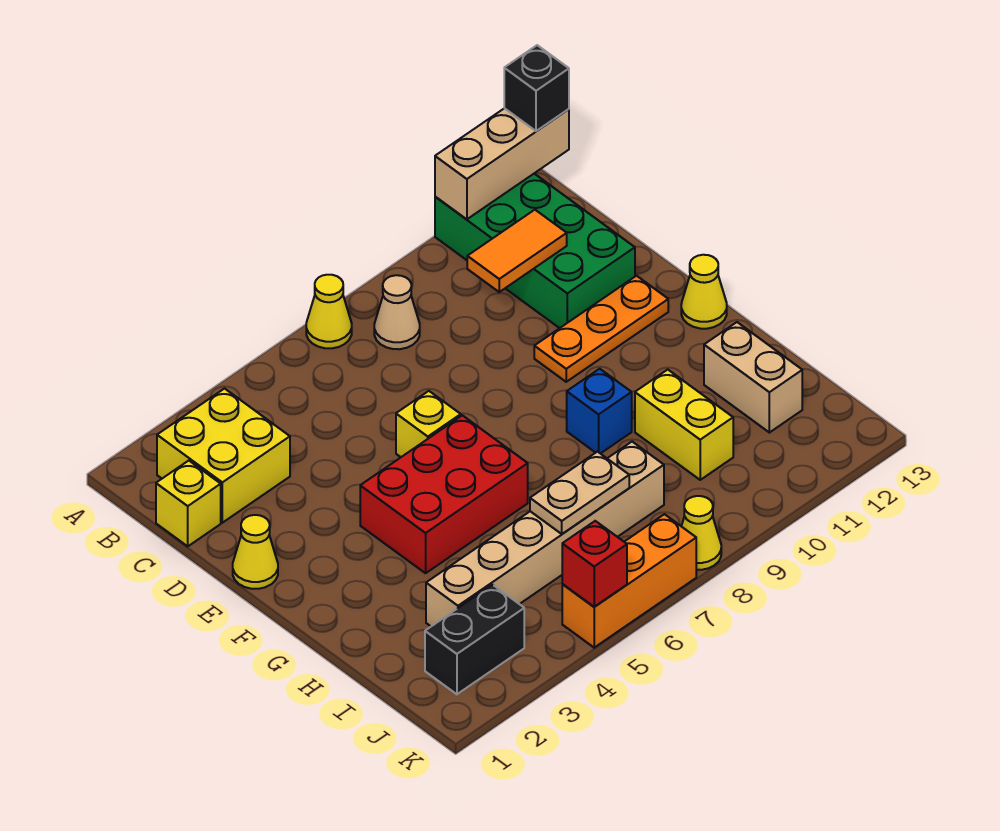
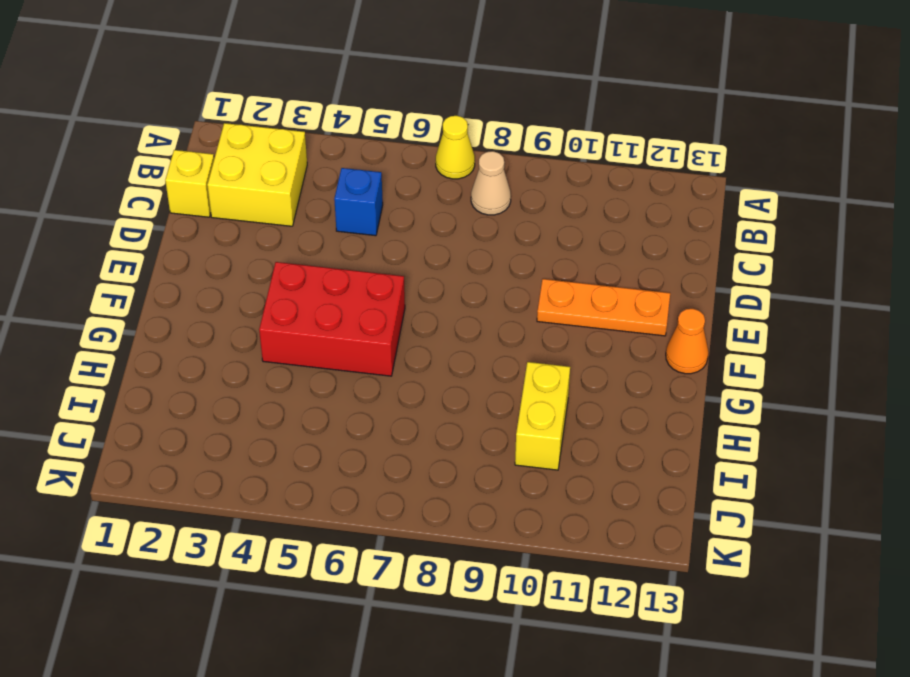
blue 1x1 brick [334,168,383,236] -> blue 1x1 brick moved to [567,369,632,454]
orange 1x1 cone [666,309,708,374] -> yellow 1x1 cone [681,255,727,329]
none -> green 2x4 brick [435,174,635,328]
none -> yellow 1x1 cone [233,515,278,589]
none -> yellow 1x1 brick [396,391,461,457]

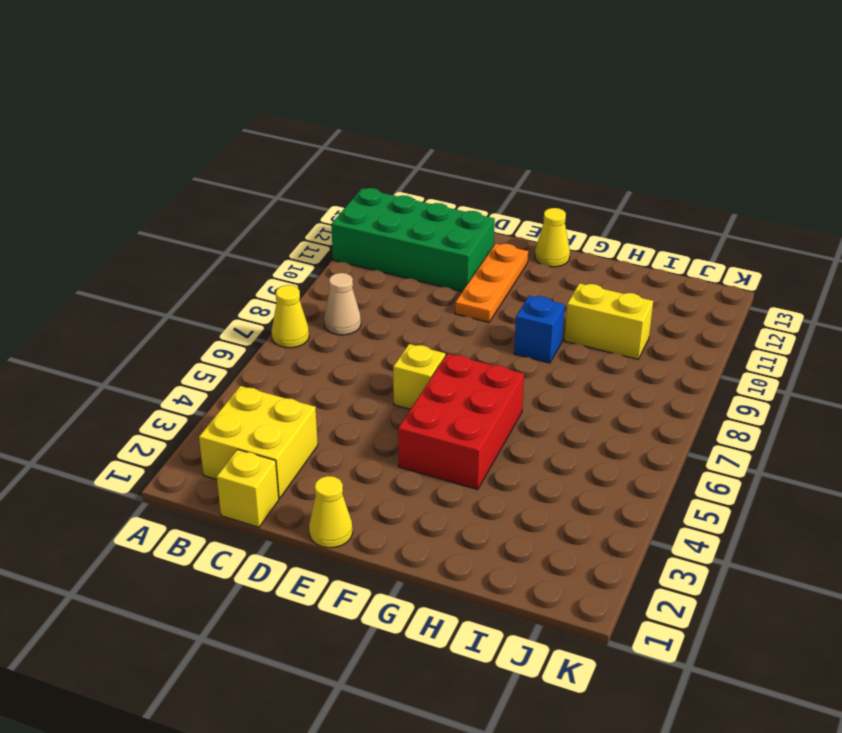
none -> tan 1x2 brick [704,322,802,433]
none -> tan 1x6 brick [426,442,664,626]
none -> black 1x2 brick [425,585,524,694]

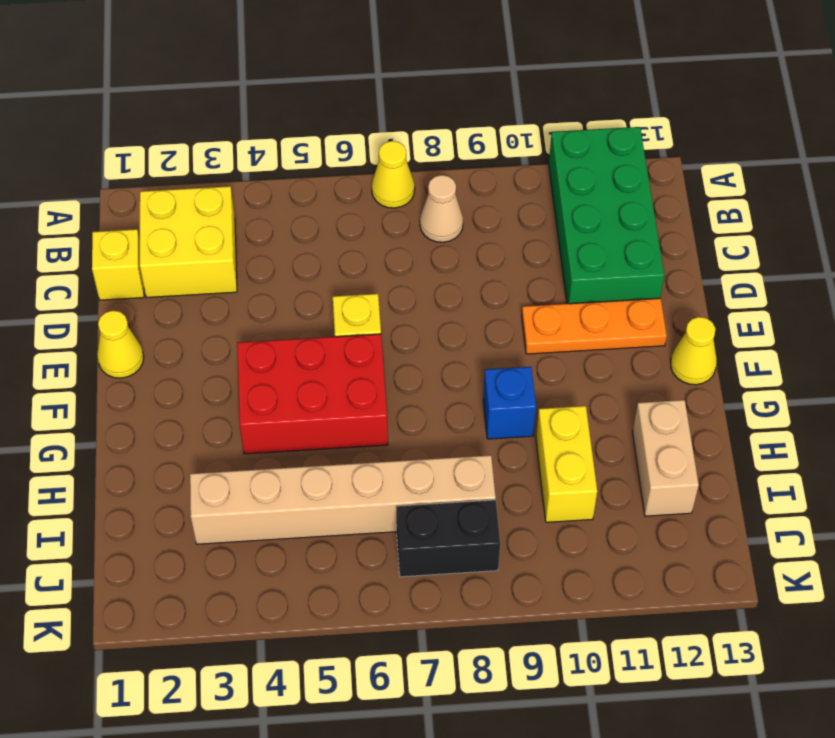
black 1x2 brick [396,500,500,577] -> black 1x2 brick moved to [425,585,524,694]
none -> orange 1x3 brick [562,514,696,648]
none -> yellow 1x1 cone [681,496,721,570]
none -> tan 1x3 brick [435,108,569,219]

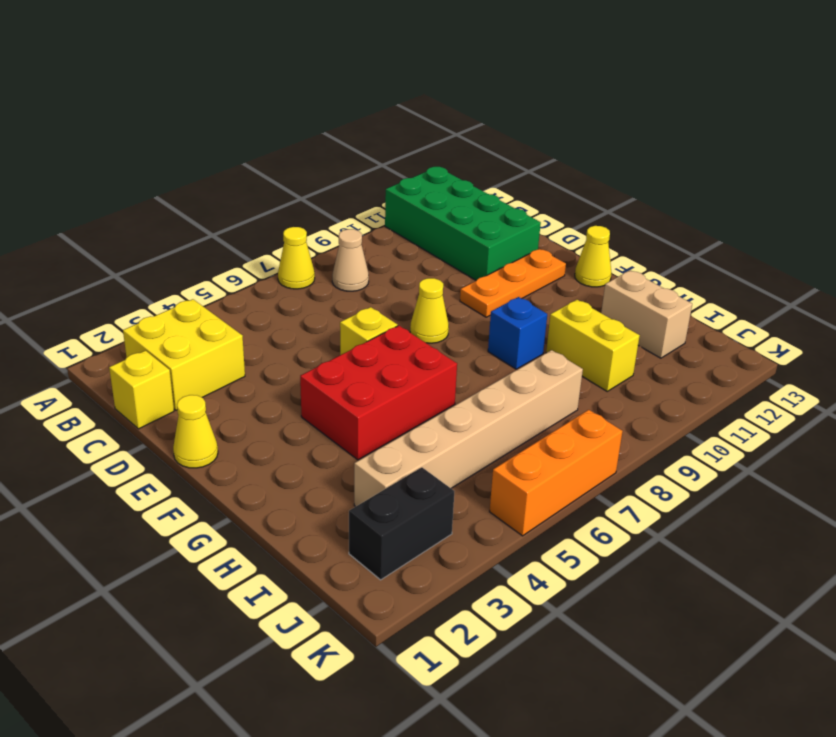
yellow 1x1 cone [410,278,449,343] -> yellow 1x1 cone moved to [681,496,721,570]
none -> tan 1x3 brick [435,108,569,219]
none -> orange 1x2 tile [467,210,567,292]
none -> tan 1x2 plate [530,452,629,534]

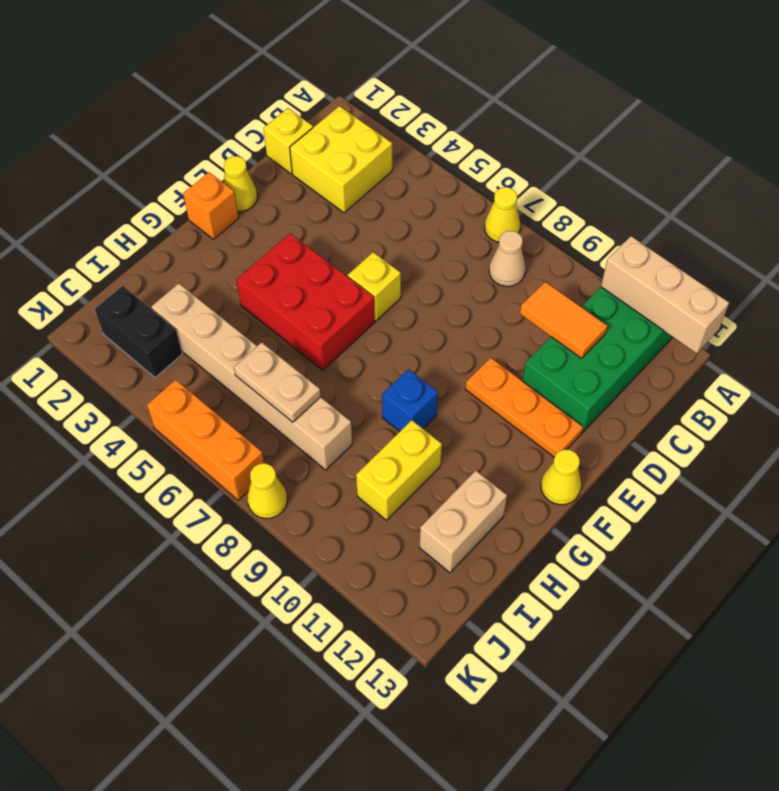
orange 1x1 brick [183,172,239,239] -> none
none -> red 1x1 brick [562,521,627,607]
none -> black 1x1 brick [504,45,569,131]

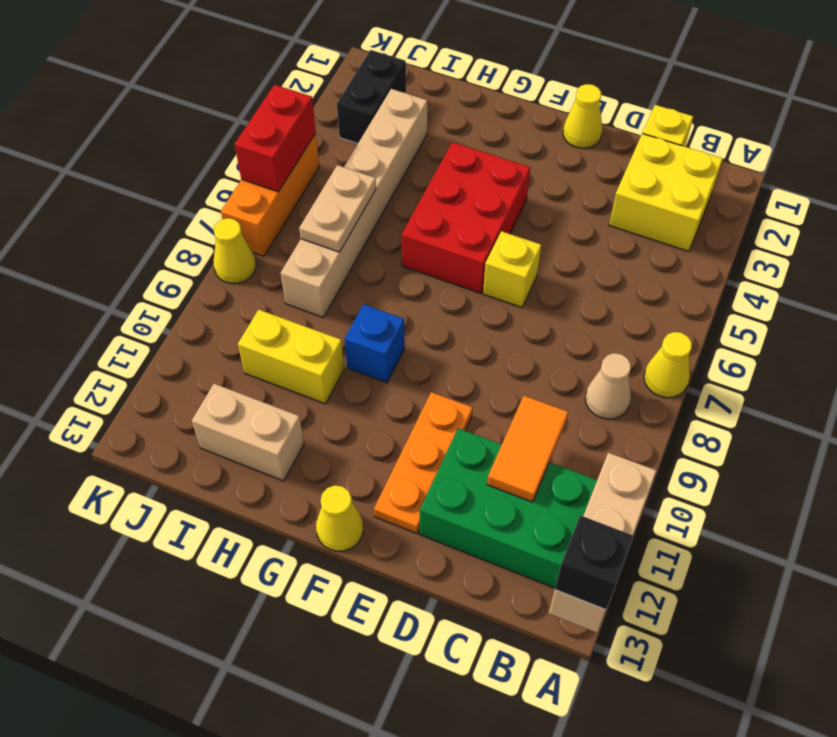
red 1x2 brick [235,85,316,192] -> red 1x1 brick [562,521,627,607]

